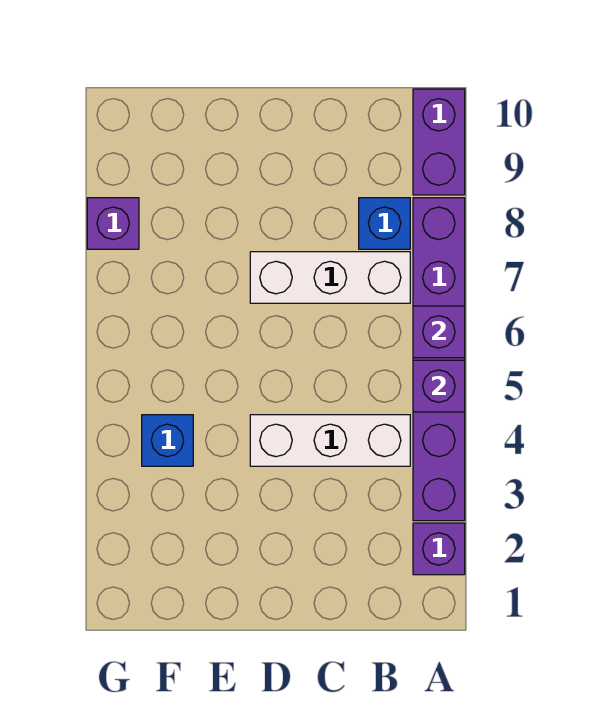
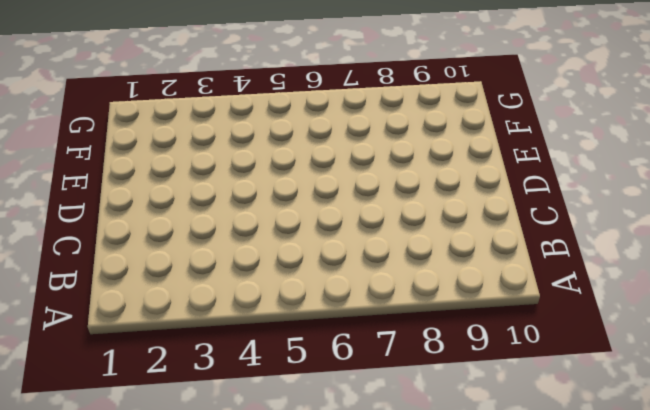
none -> purple 1x1 brick [413,523,465,575]
none -> purple 1x6 brick [413,198,465,521]

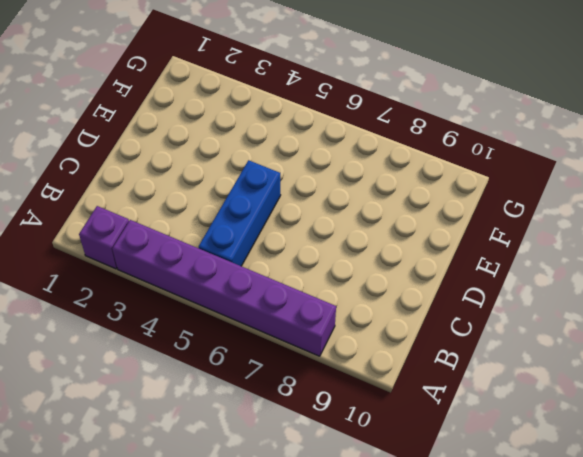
blue 1x3 brick [199,160,281,266] -> none
none -> purple 1x2 brick [413,89,465,195]
none -> white 1x3 brick [250,415,410,466]

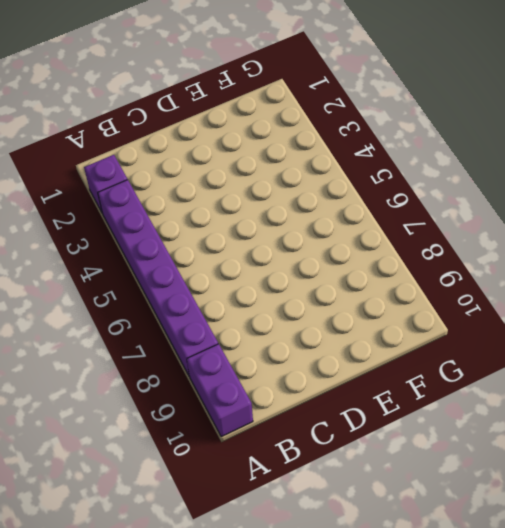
none -> white 1x3 brick [250,415,410,466]
none -> white 1x3 brick [250,252,410,303]

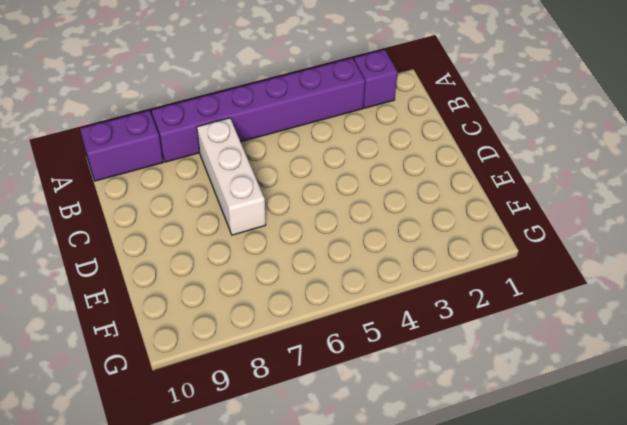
none -> white 1x3 brick [250,415,410,466]
none -> blue 1x1 brick [359,198,410,249]

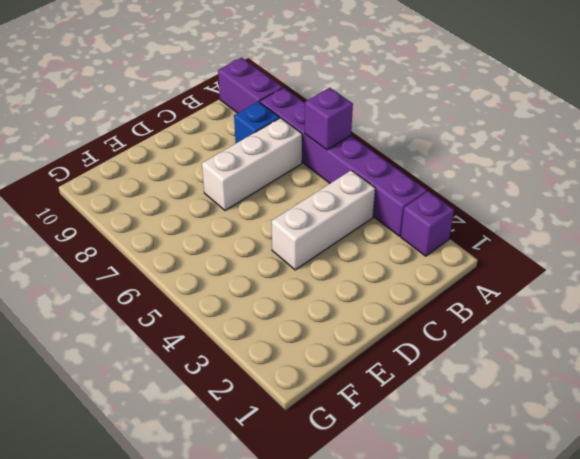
none -> blue 1x1 brick [142,415,193,466]
none -> purple 1x1 brick [87,198,139,249]

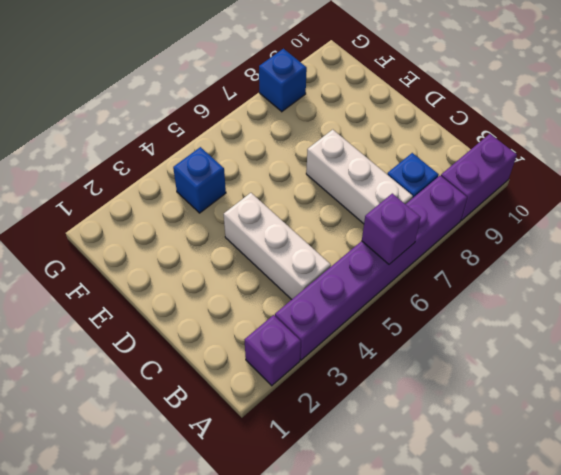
blue 1x1 brick [259,49,307,112] -> purple 1x1 brick [87,198,139,249]
none -> purple 1x1 brick [413,360,465,412]

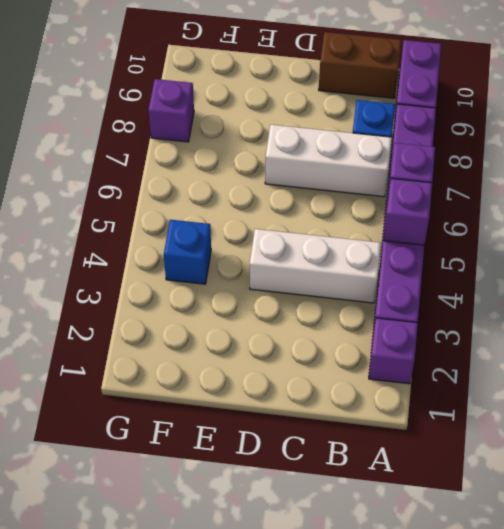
brown 1x2 brick [319,32,402,98] -> none

